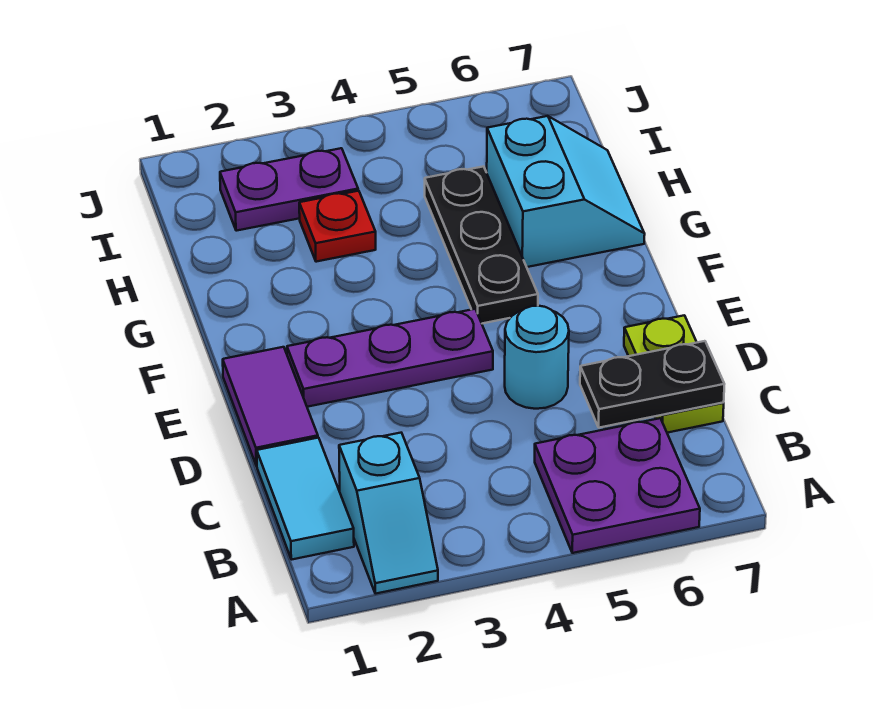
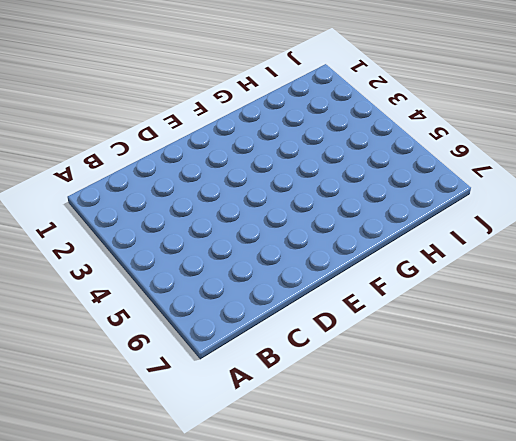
none -> cyan 1x2 slope [339,433,438,594]
none -> purple 2x2 plate [535,418,700,553]
none -> cyan 1x2 tile [257,438,354,560]

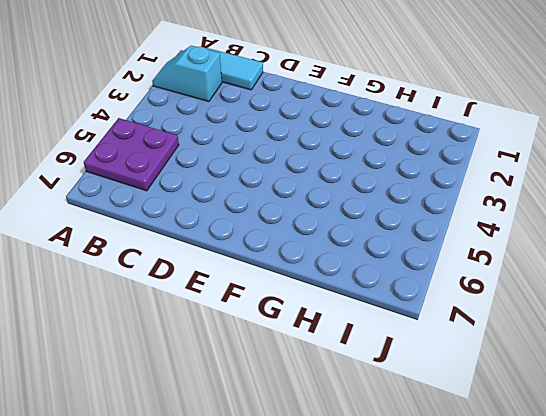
none -> lime 1x2 plate [624,315,724,433]
none -> purple 1x2 tile [223,347,318,466]
none -> cyan 1x1 round brick [505,306,569,409]

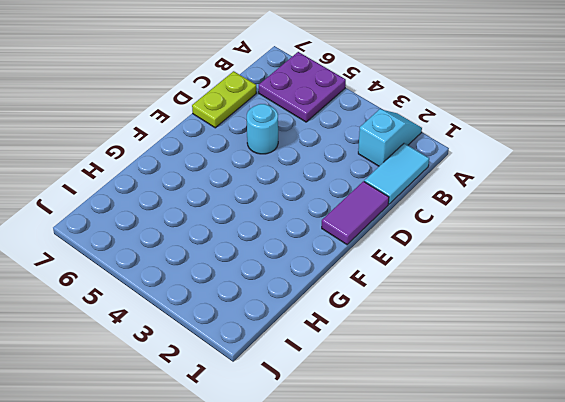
none -> purple 1x3 plate [287,309,493,407]
none -> black 1x3 plate [425,166,538,323]
none -> cyan 2x2 slope [487,116,645,267]

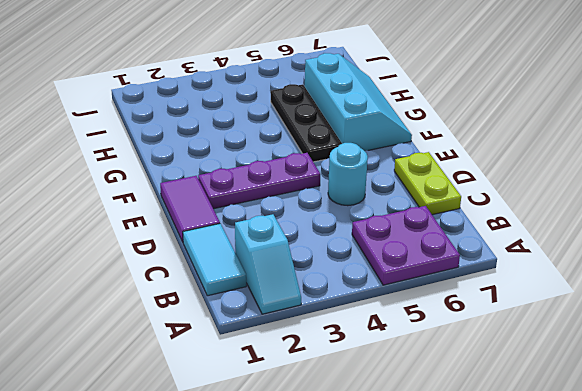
cyan 2x3 slope [305,53,412,151] -> cyan 2x2 slope [487,116,645,267]
none -> red 1x1 plate [299,191,376,262]
none -> purple 1x2 plate [220,148,358,231]
none -> black 1x2 plate [580,341,724,428]

